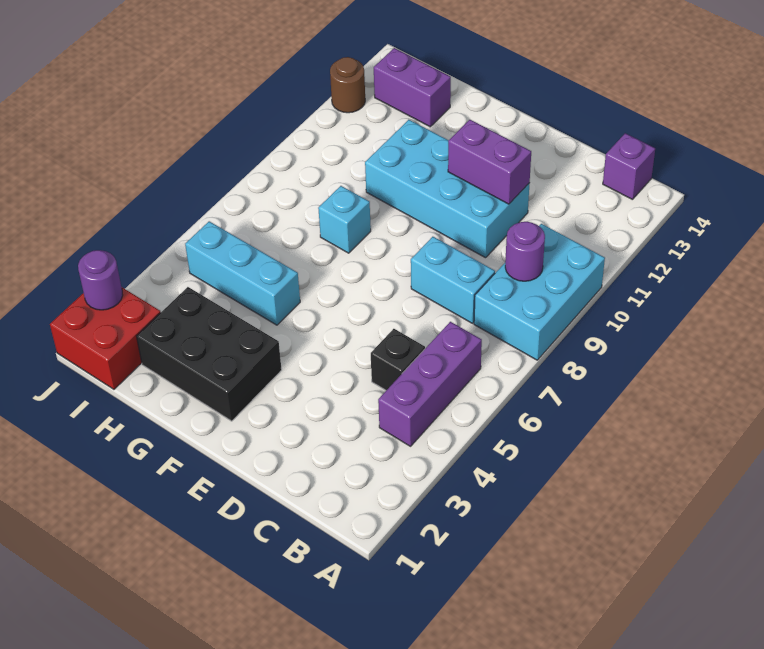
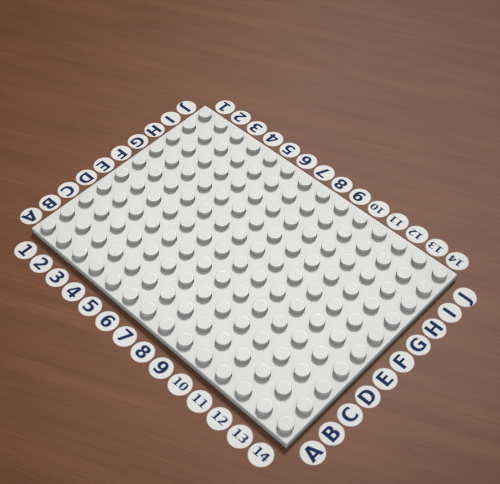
none -> cyan 2x3 brick [474,224,605,360]
none -> purple 1x3 brick [378,322,482,446]
none -> purple 1x1 brick [603,133,655,200]

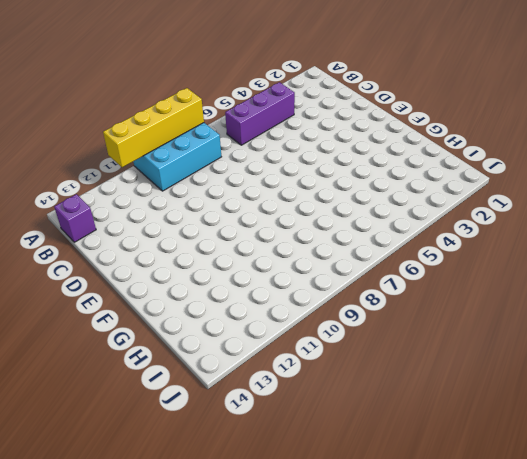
yellow 1x4 brick [103,88,204,167] -> none
none -> black 1x1 brick [371,329,425,390]
none -> cyan 1x2 brick [411,237,495,323]
none -> cyan 2x4 brick [365,120,530,258]

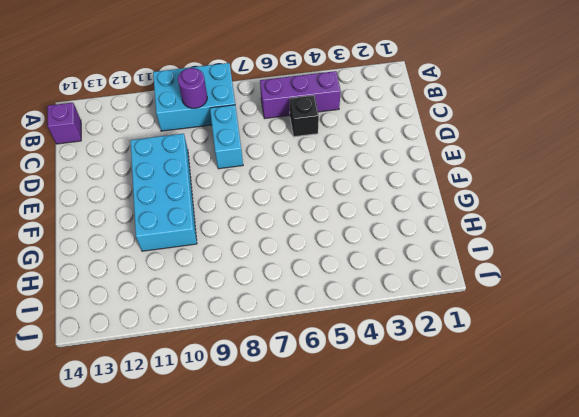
none -> black 2x3 brick [137,287,282,421]
none -> cyan 1x3 brick [185,221,300,325]
none -> cyan 1x1 brick [318,186,371,253]

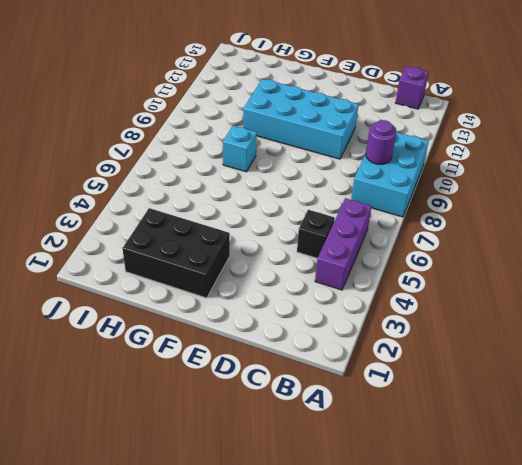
none -> cyan 1x2 brick [411,237,495,323]
none -> cyan 1x3 brick [185,221,300,325]
none -> purple 1x2 brick [374,48,451,127]

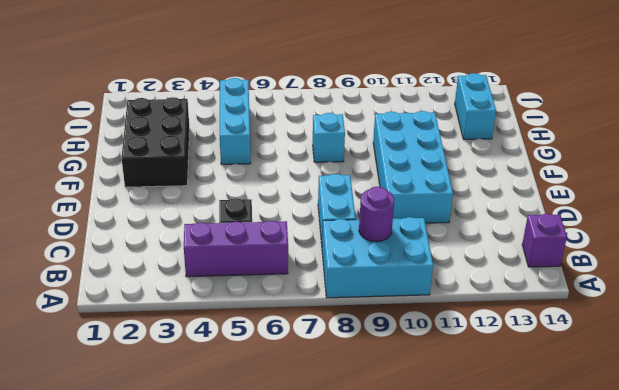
cyan 1x2 brick [455,73,496,140] -> purple 1x2 brick [374,48,451,127]
none -> red 2x2 brick [50,288,161,389]
none -> brown 1x1 round brick [330,57,365,113]
none -> purple 1x2 brick [448,120,531,204]

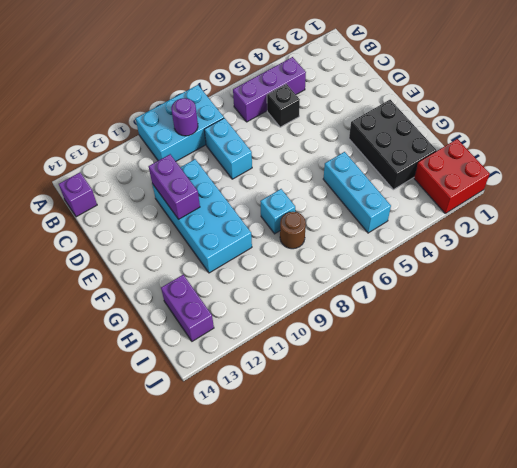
brown 1x1 round brick [280,212,306,249] -> brown 1x1 round brick moved to [330,57,365,113]
none -> purple 1x1 round brick [78,250,123,310]

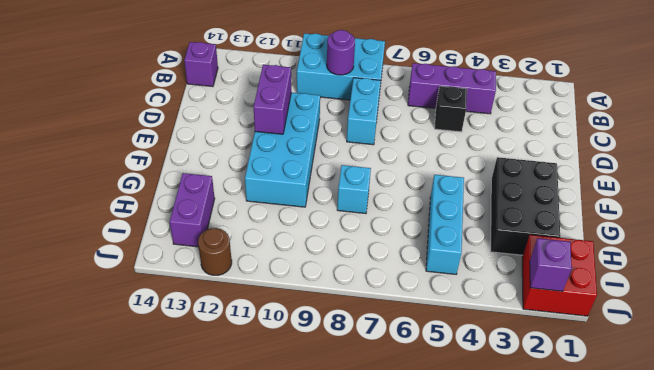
purple 1x1 brick [530,238,572,291] -> purple 1x1 round brick [78,250,123,310]

